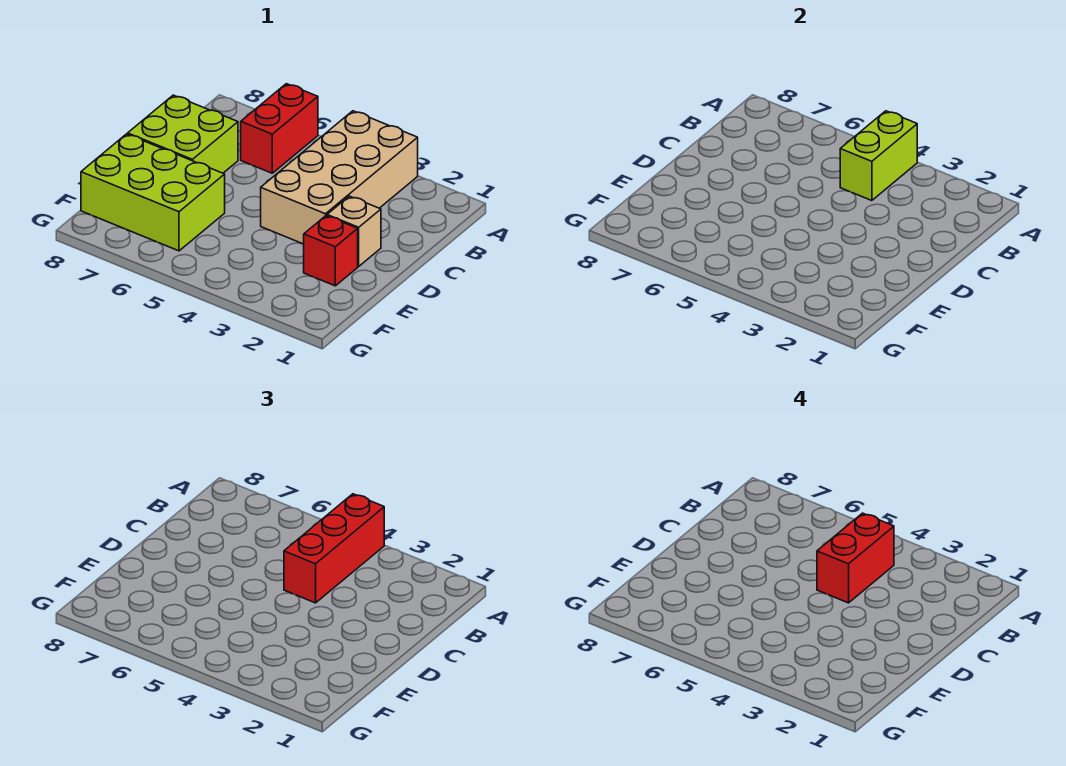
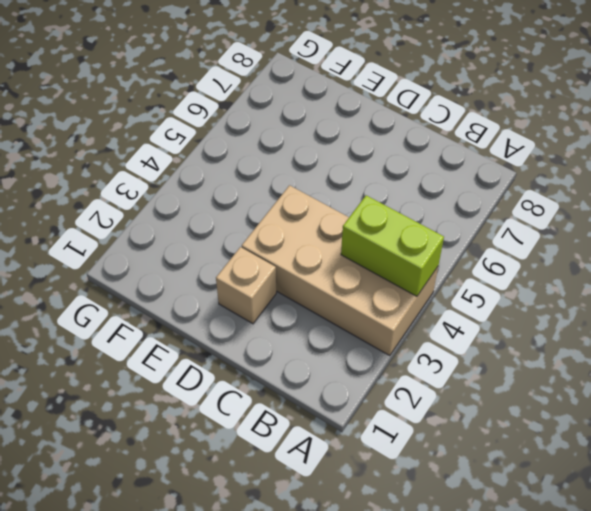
none -> red 1x2 brick [241,84,318,173]
none -> lime 2x2 brick [128,95,238,173]

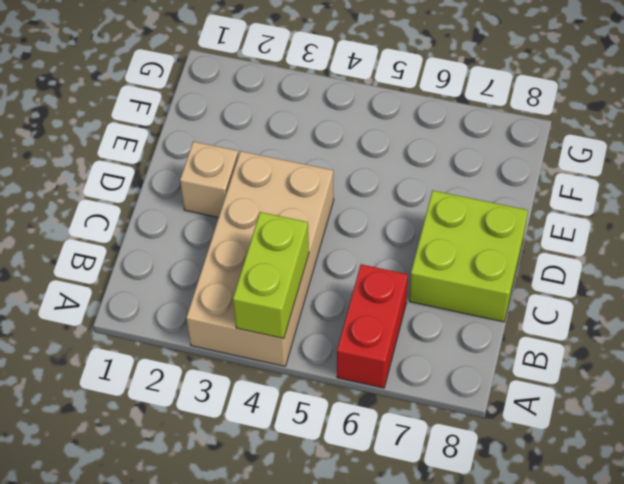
none -> red 1x1 brick [304,216,358,286]
none -> lime 2x3 brick [81,134,225,251]

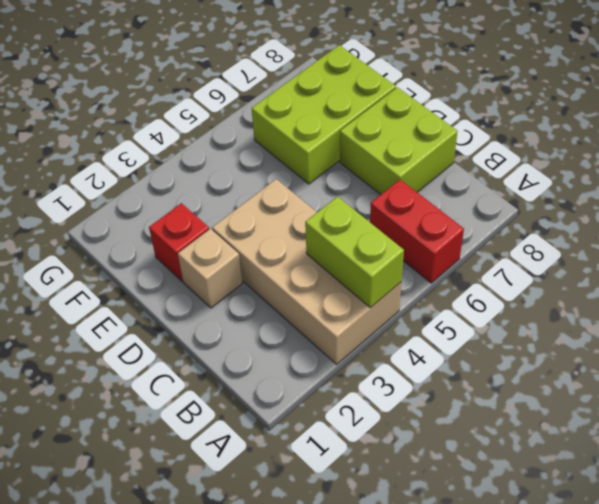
none -> red 1x3 brick [284,494,384,603]
none -> red 1x2 brick [817,513,894,603]

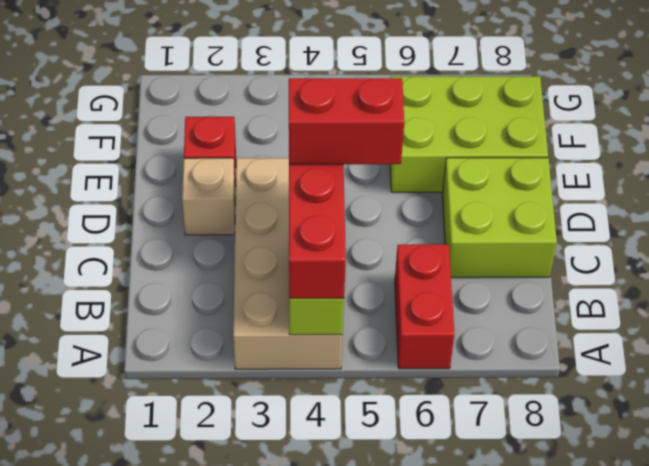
red 1x2 brick [289,78,404,164] -> red 1x2 brick turned to [817,513,894,603]

